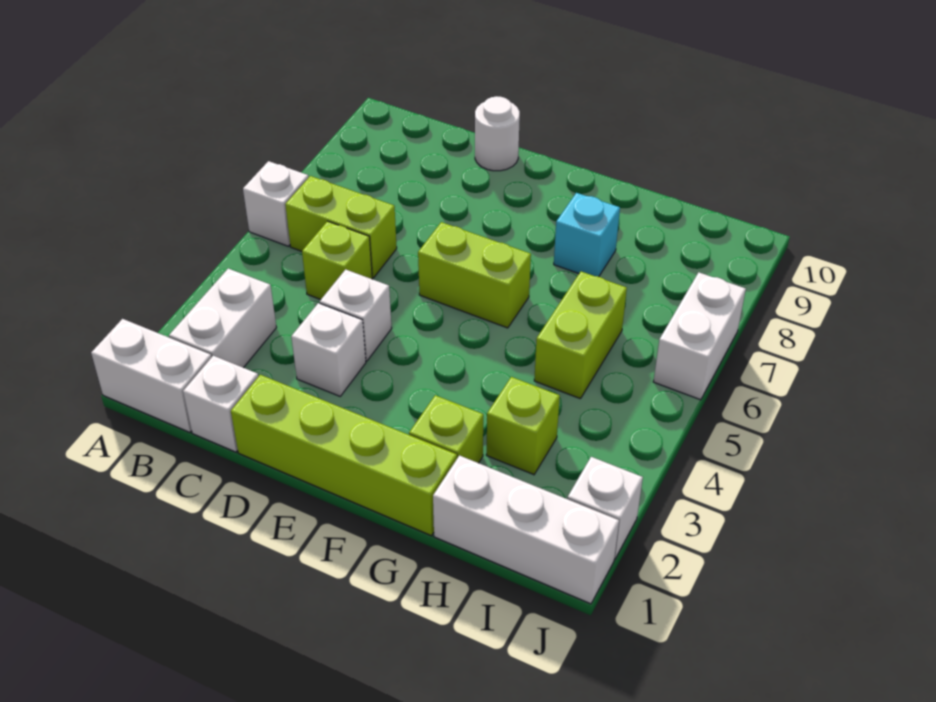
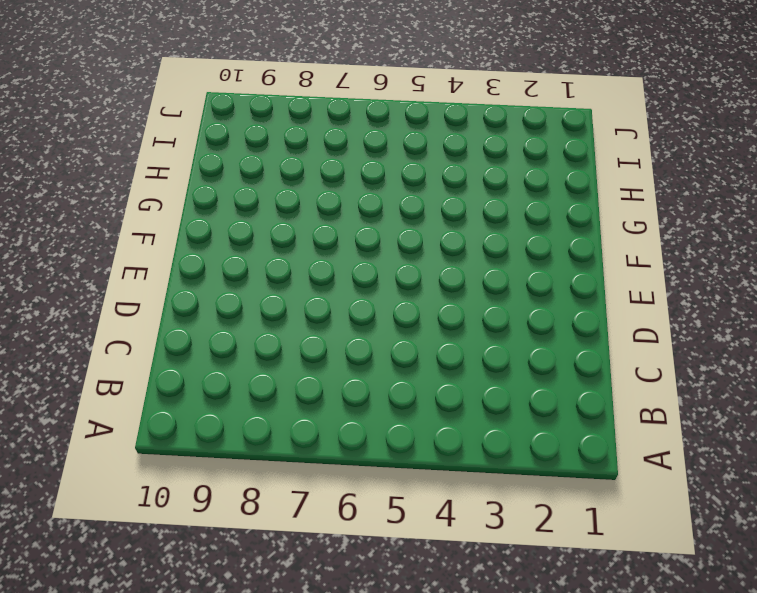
none -> white 1x2 brick [91,319,211,432]
none -> white 1x1 brick [243,161,308,246]
none -> white 1x2 brick [169,268,276,368]

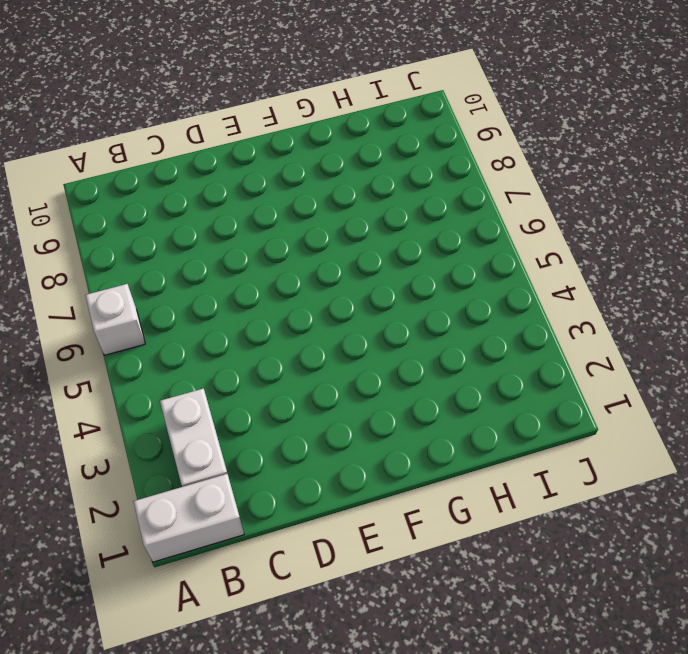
none -> lime 1x2 brick [285,176,397,278]
none -> white 1x1 brick [183,356,258,452]
none -> lime 1x1 brick [302,221,372,300]

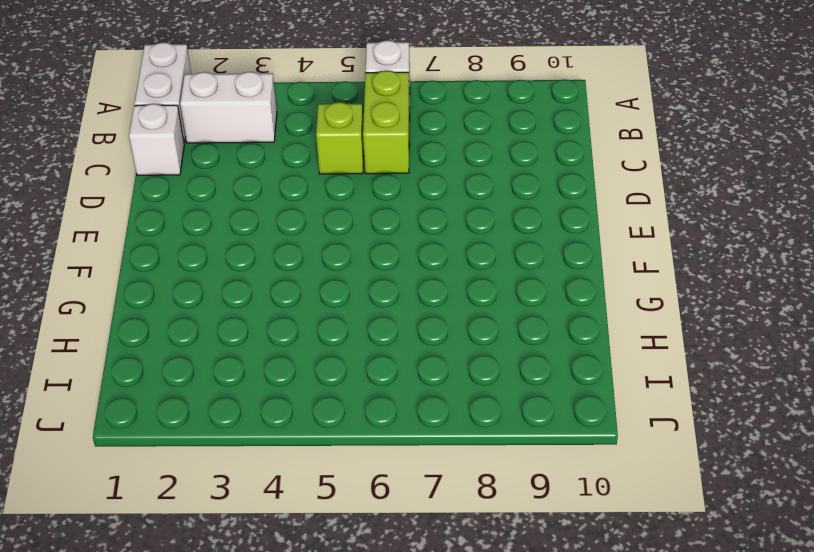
none -> lime 1x4 brick [231,375,457,536]
none -> white 1x1 brick [291,303,366,396]
none -> white 1x1 brick [320,269,392,361]

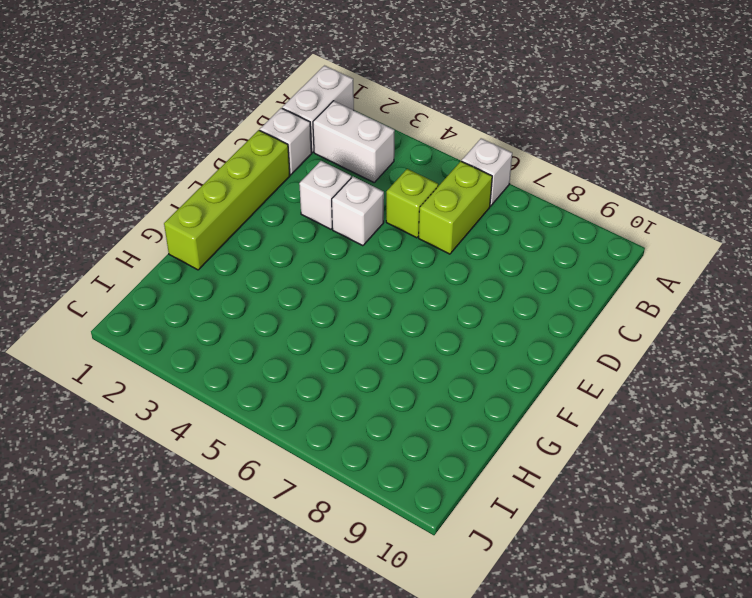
none -> white 1x1 round brick [475,96,520,171]
none -> lime 1x2 brick [418,222,531,328]
none -> lime 1x1 brick [409,395,483,463]

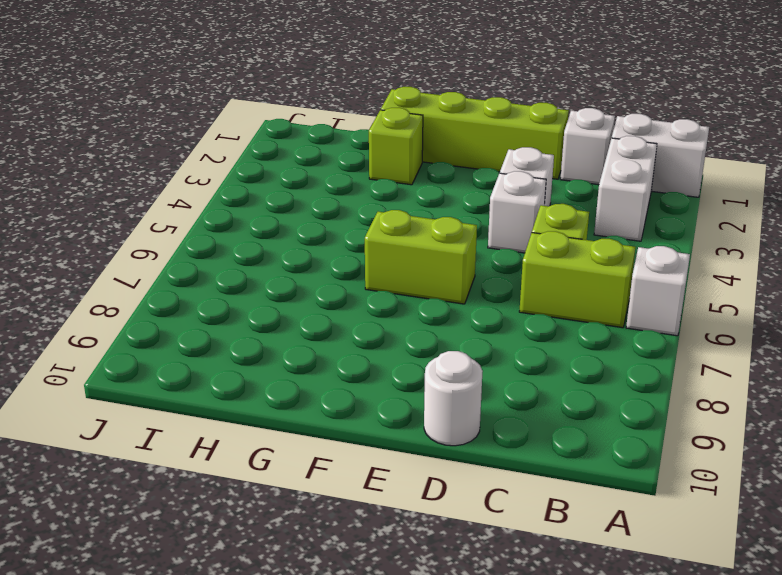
none -> cyan 1x1 brick [554,193,620,277]
none -> white 1x3 brick [433,456,619,604]
none -> lime 1x1 brick [486,377,560,475]

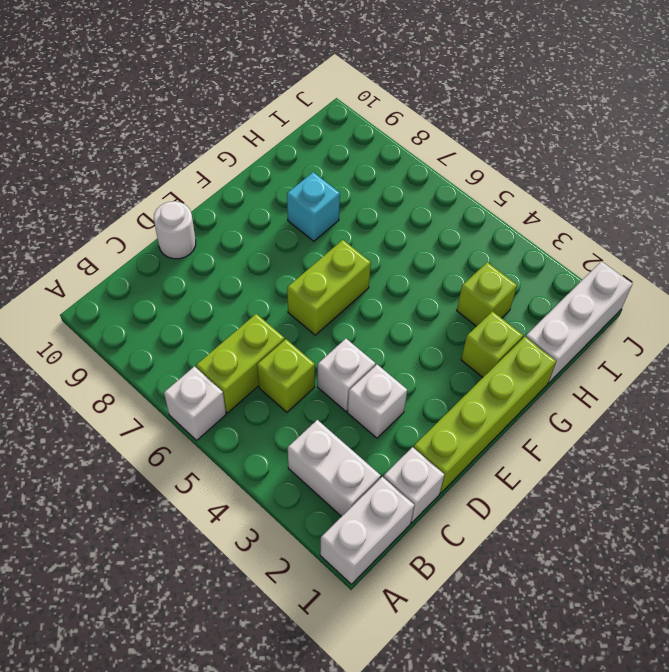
none -> lime 1x2 brick [534,272,627,399]
none -> white 1x1 brick [567,457,643,559]
none -> white 1x2 brick [653,272,746,400]

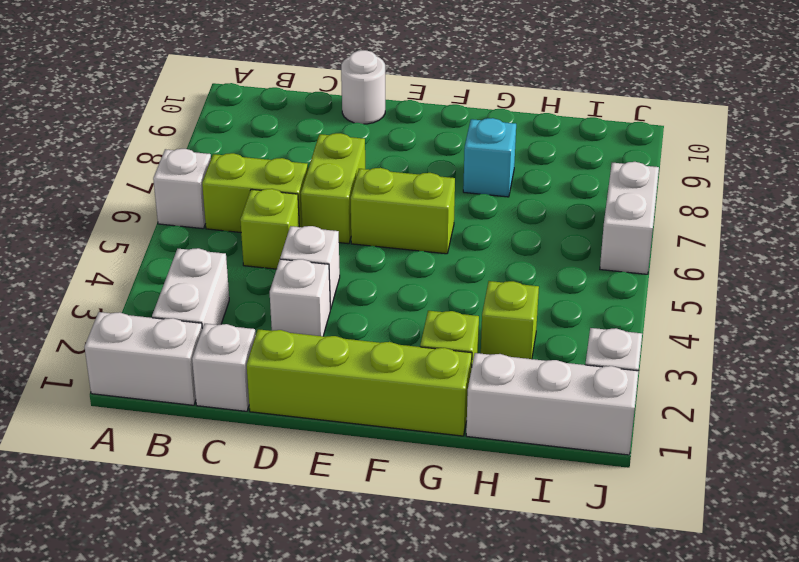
lime 1x2 brick [301,133,365,244] -> lime 1x2 brick moved to [534,272,627,399]

